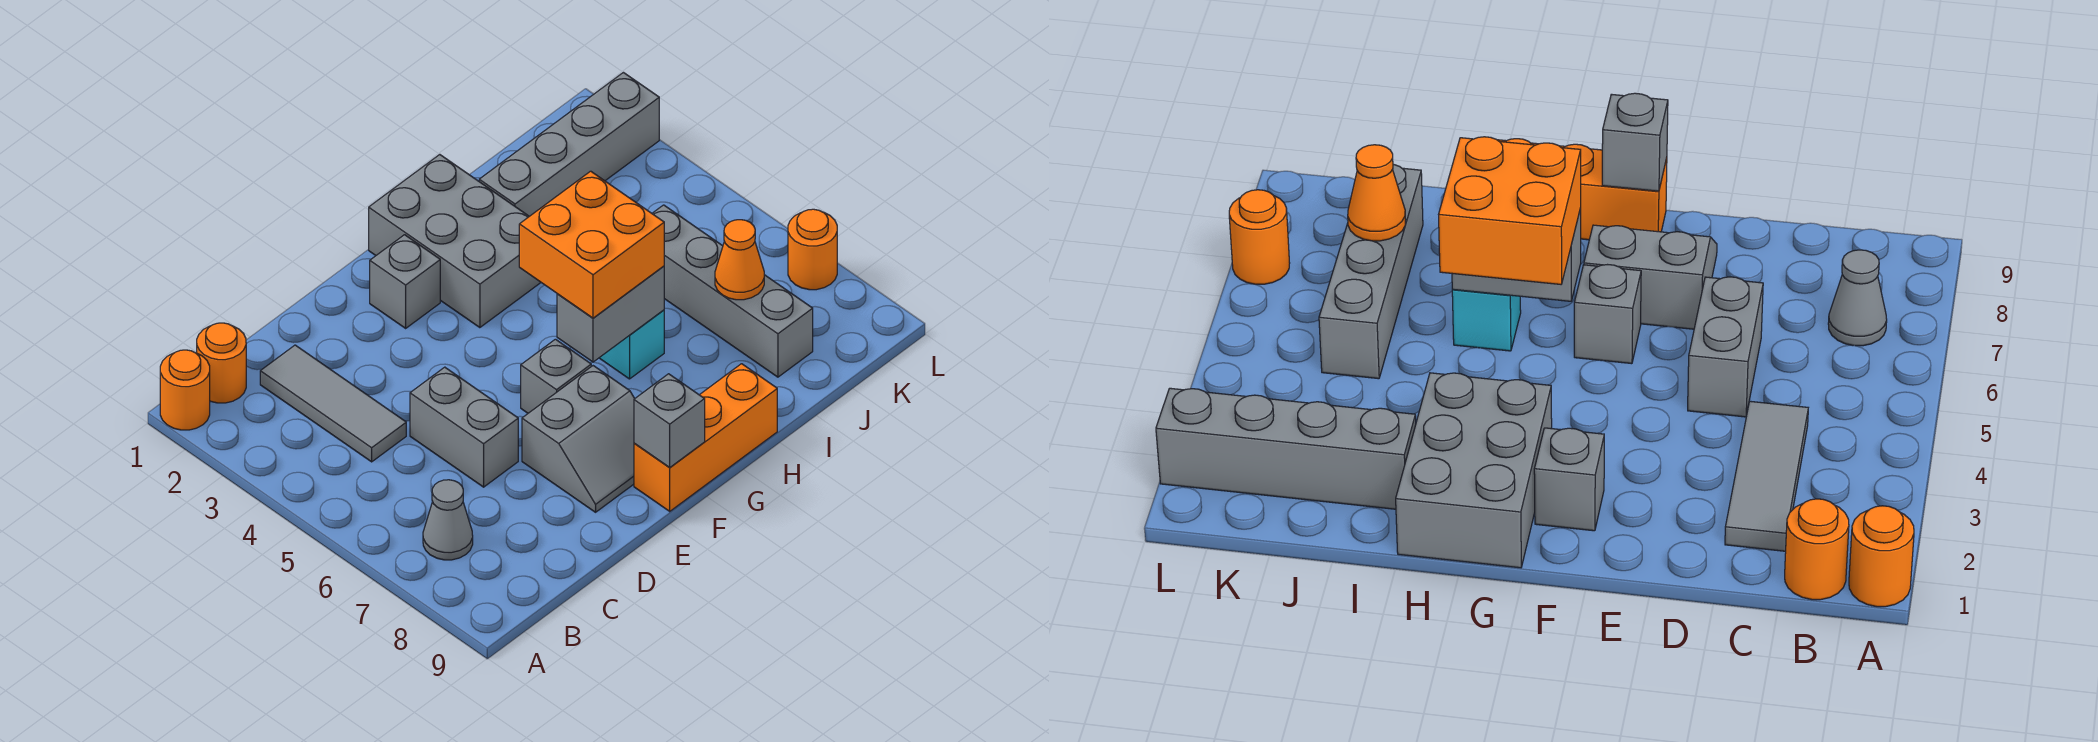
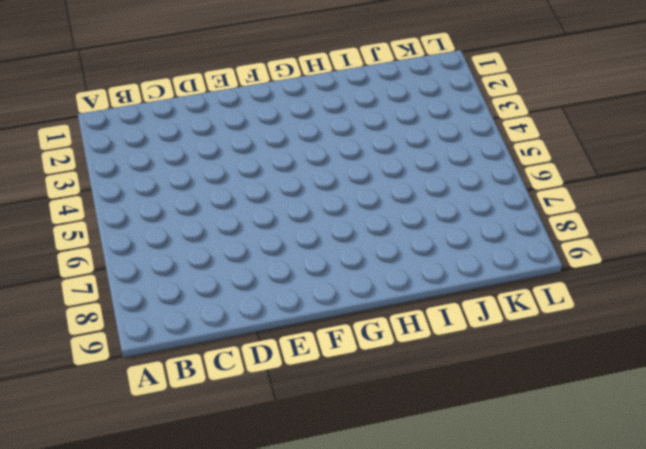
none -> orange 1x1 round brick [160,350,210,430]
none -> orange 1x1 round brick [197,323,246,403]
none -> grey 1x1 cone [423,480,473,560]

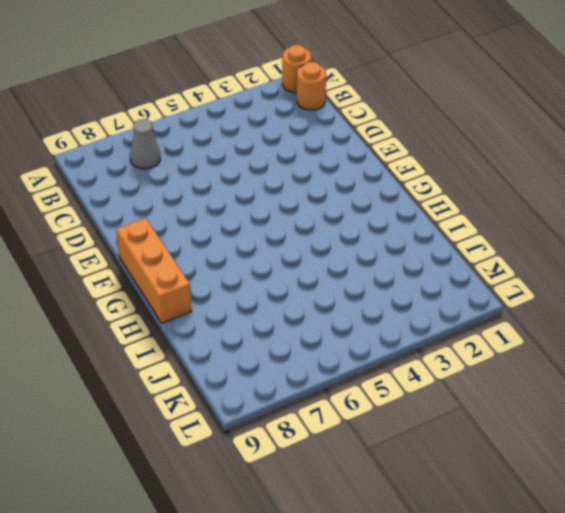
none -> grey 1x3 tile [260,345,406,462]
none -> grey 1x2 brick [410,367,518,487]
none -> grey 2x2 slope [522,366,635,512]

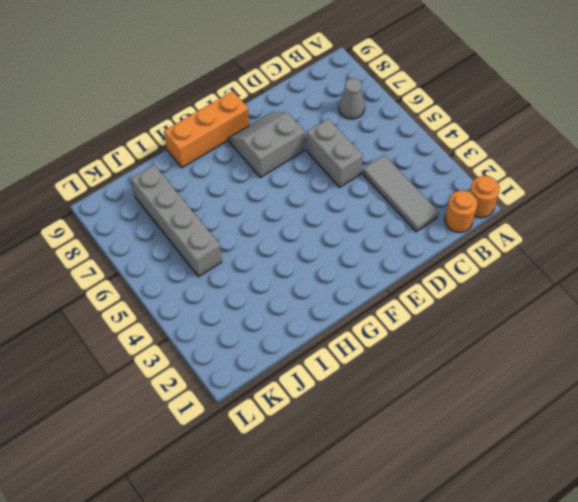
none -> grey 1x1 brick [370,235,440,328]
none -> grey 1x1 brick [521,339,591,413]
none -> grey 2x3 brick [369,155,541,328]

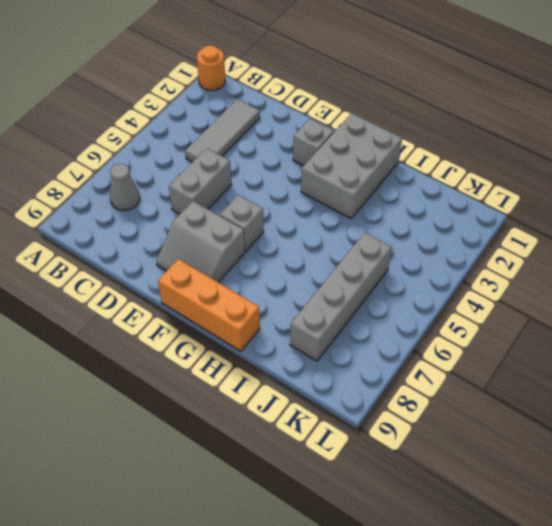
none -> orange 1x1 round brick [197,323,246,403]
none -> cyan 1x1 brick [600,310,664,379]
none -> grey 1x4 brick [479,73,659,216]

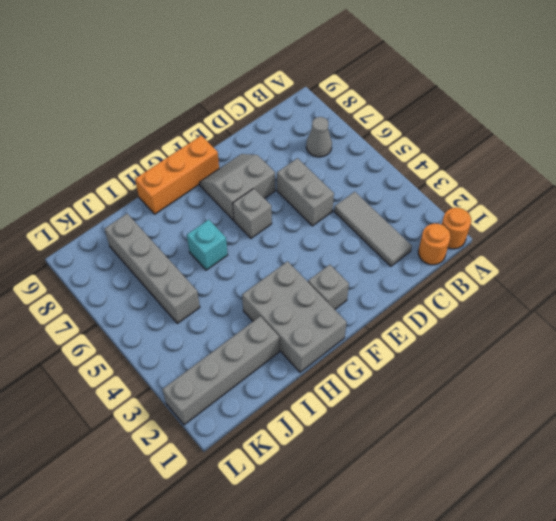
none -> orange 1x1 round brick [788,209,837,290]
none -> grey 1x1 brick [634,374,705,468]
none -> grey 1x2 brick [557,266,664,362]

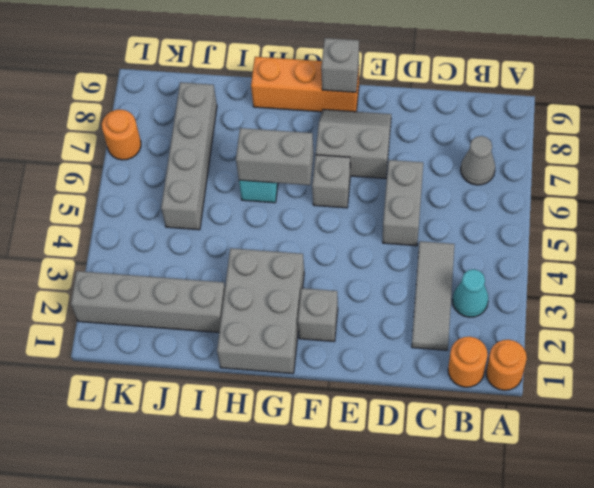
cyan 1x1 cone [452,269,488,317] -> none
none -> orange 1x1 cone [715,220,764,300]
none -> orange 2x2 brick [519,171,664,318]

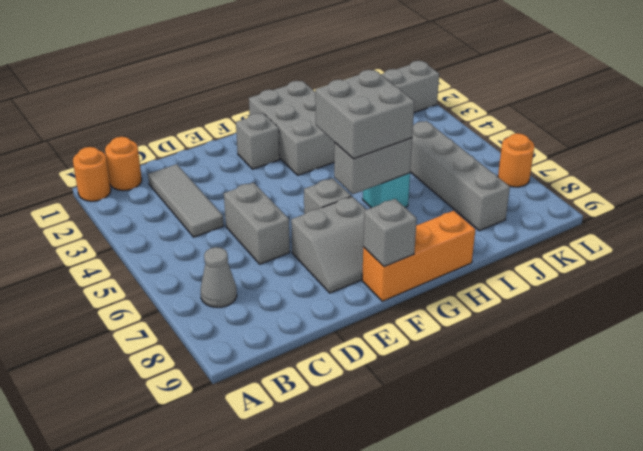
grey 2x2 brick [315,70,414,159] -> orange 2x2 brick [519,171,664,318]
none -> orange 1x1 cone [715,220,764,300]

